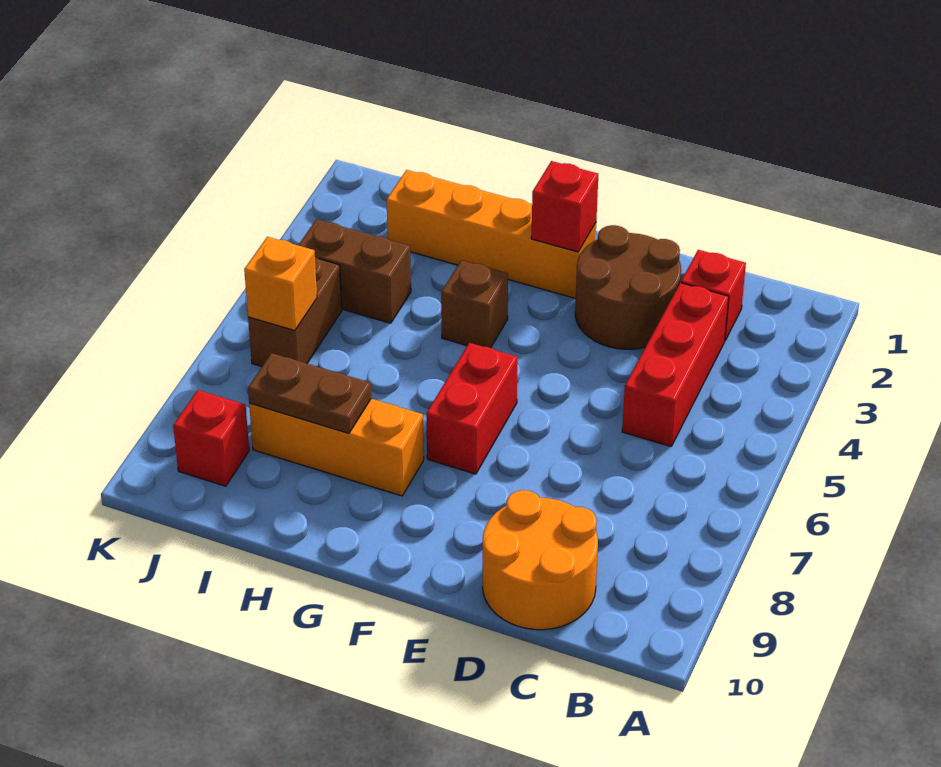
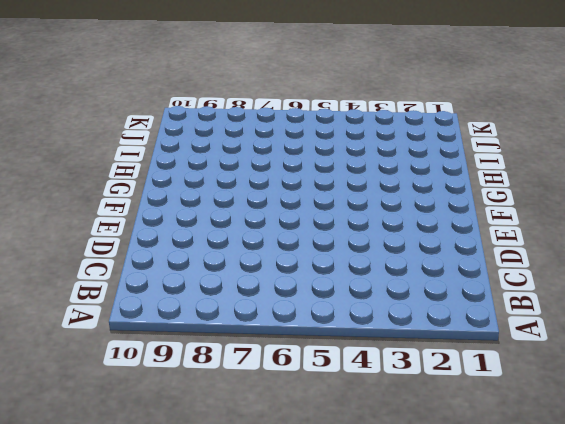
none -> red 1x1 brick [681,250,746,340]
none -> red 1x3 brick [622,283,729,446]
none -> orange 2x2 round brick [483,490,598,630]

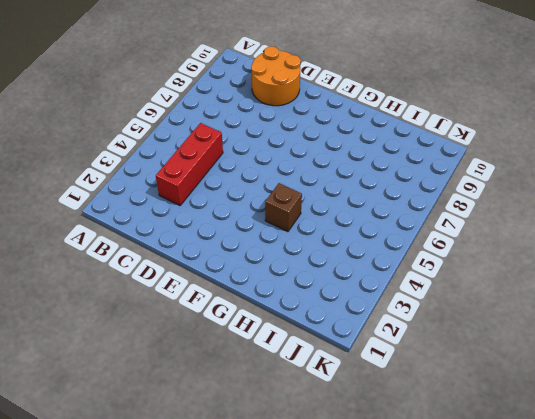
none -> red 1x1 brick [681,250,746,340]
none -> brown 2x2 round brick [575,225,681,349]
none -> orange 1x4 brick [387,170,596,299]

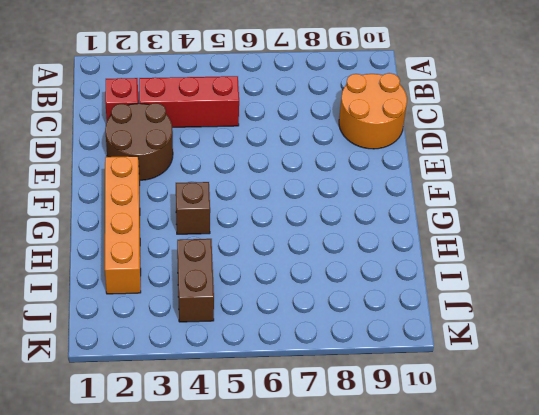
none -> red 1x2 brick [426,343,518,474]
none -> orange 1x3 brick [249,399,424,496]
none -> brown 1x2 brick [248,257,342,367]

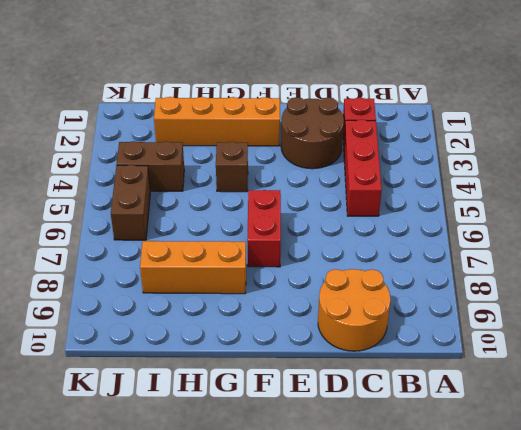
none -> red 1x1 brick [173,390,249,486]
none -> red 1x1 brick [531,161,598,252]
none -> brown 1x2 plate [248,353,371,433]

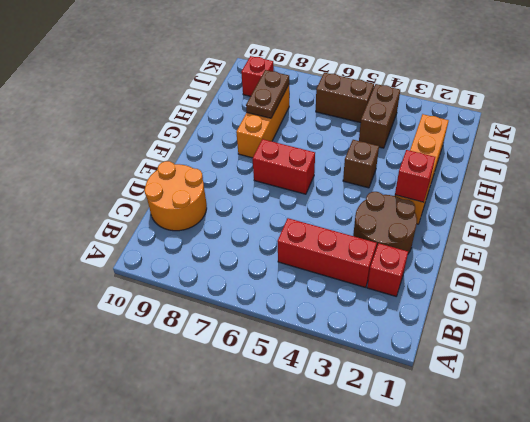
none -> orange 1x1 brick [244,237,317,331]

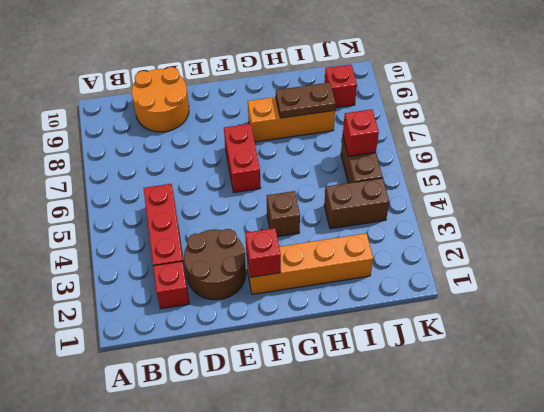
red 1x1 brick [343,109,379,156] -> orange 1x1 brick [244,237,317,331]

